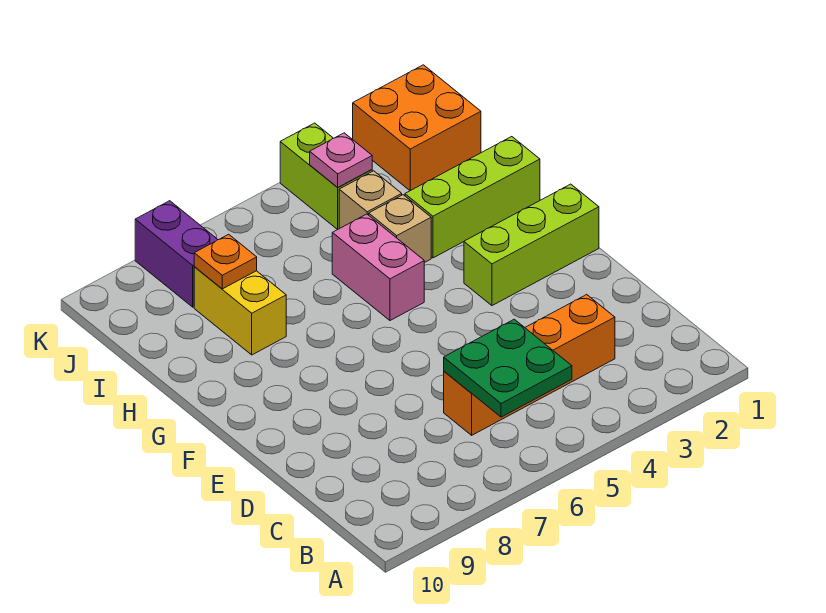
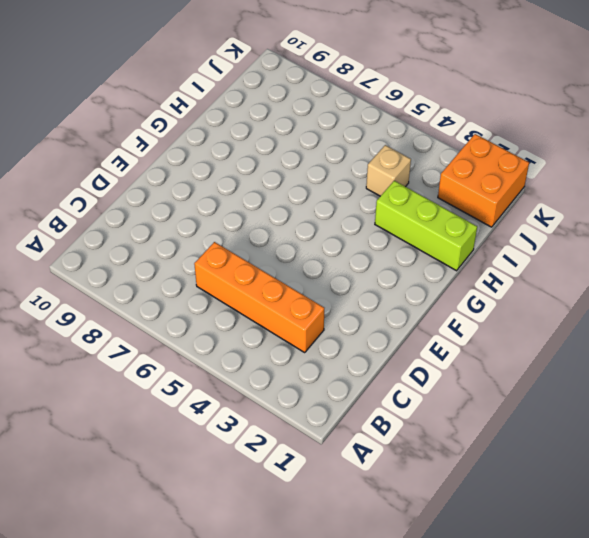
none -> lime 1x3 brick [464,184,599,306]
none -> pink 1x2 brick [332,214,424,321]
none -> tan 1x1 brick [369,195,431,263]

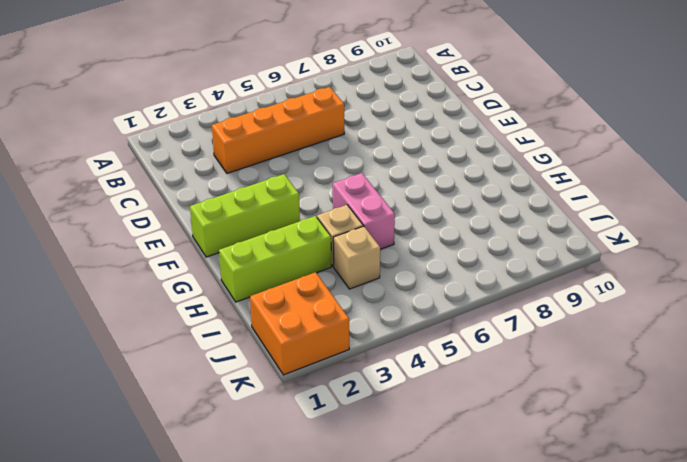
none -> yellow 1x2 brick [194,267,286,355]
none -> lime 1x2 brick [280,123,372,230]
none -> purple 1x2 brick [135,201,218,307]

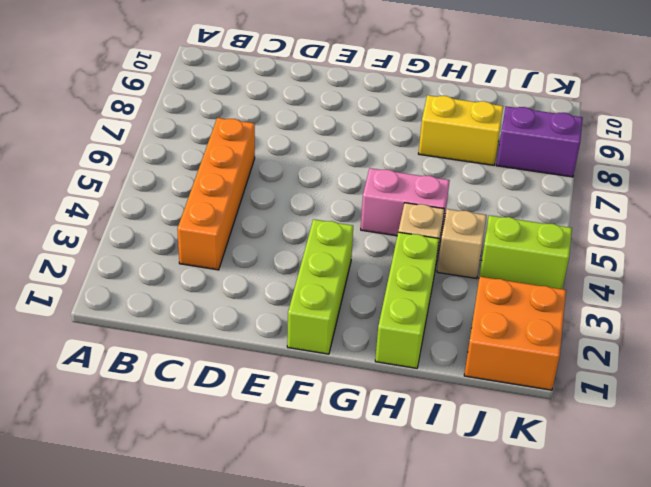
none -> green 2x2 plate [444,319,572,417]
none -> orange 1x1 plate [194,234,257,289]
none -> pink 1x1 plate [310,133,372,187]

